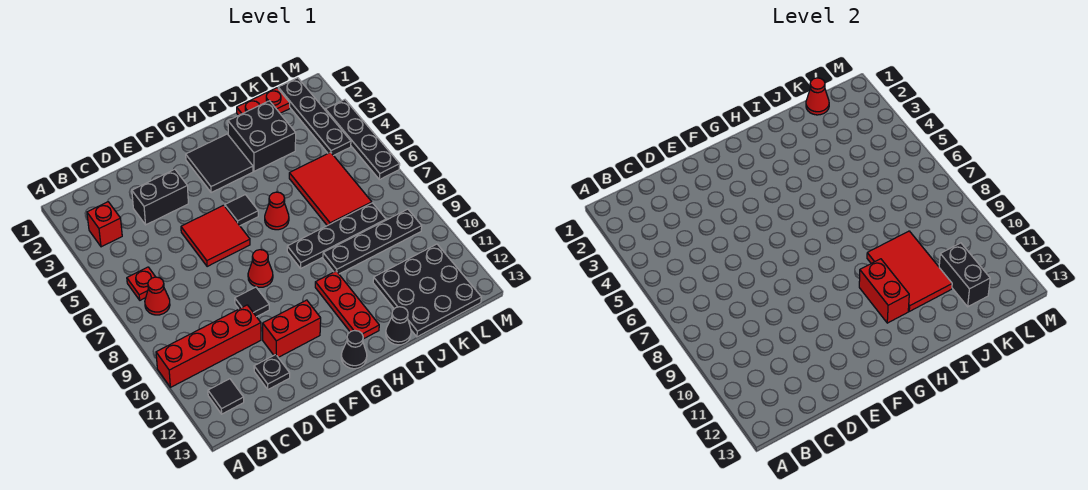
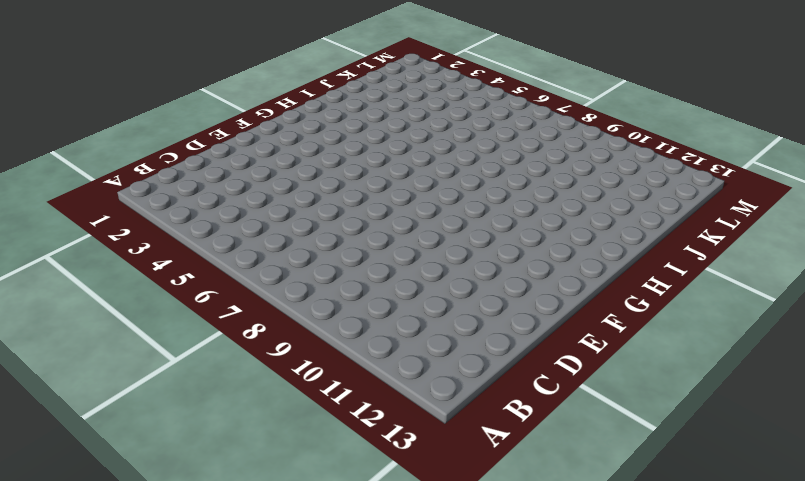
none -> red 1x4 brick [156,305,261,387]
none -> red 1x1 brick [87,202,122,247]
none -> red 1x1 plate [127,267,155,300]

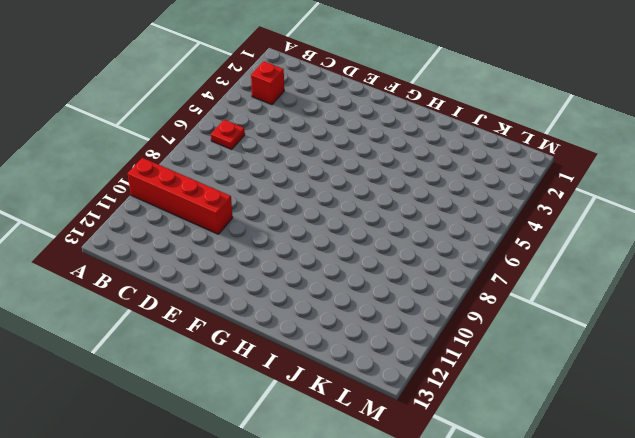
none -> red 1x1 cone [145,277,170,315]
none -> black 1x1 tile [208,379,244,414]
none -> black 1x2 brick [132,169,188,225]

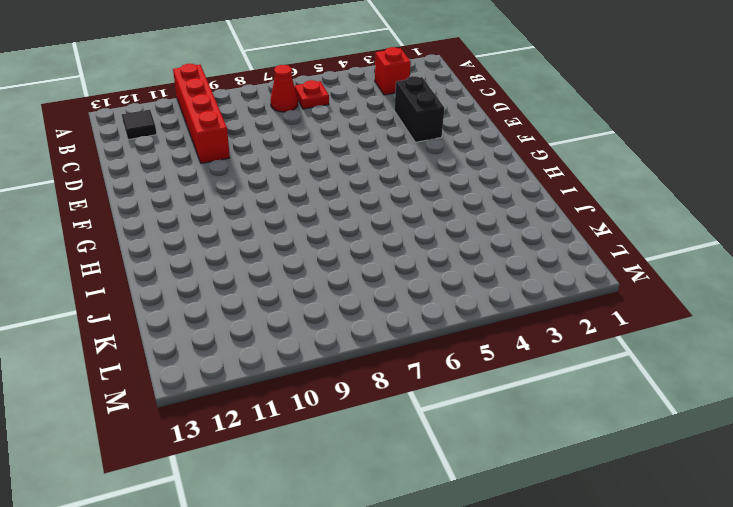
none -> black 1x1 plate [254,355,290,389]
none -> red 2x2 tile [181,205,250,267]
none -> black 1x1 tile [235,287,269,317]

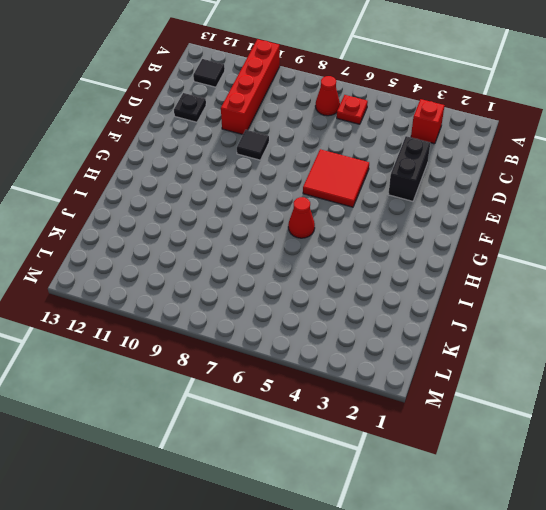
none -> red 1x2 brick [263,300,321,357]
none -> red 1x1 cone [248,250,273,287]
none -> black 2x2 tile [186,134,253,192]

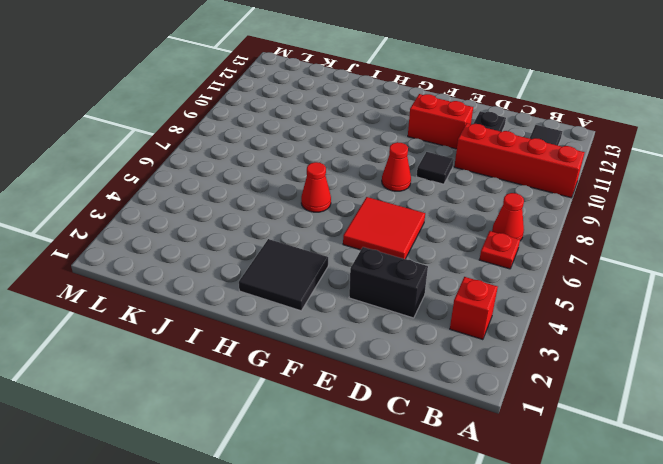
none -> black 1x1 tile [225,195,258,226]
none -> black 1x1 cone [341,330,367,369]
none -> black 1x4 plate [287,203,386,268]

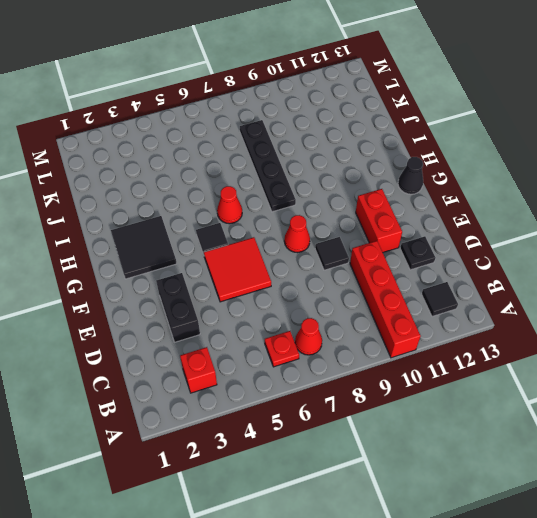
none -> red 1x3 plate [315,271,379,339]
none -> black 2x2 brick [228,101,296,171]
none -> black 1x4 plate [323,209,422,274]

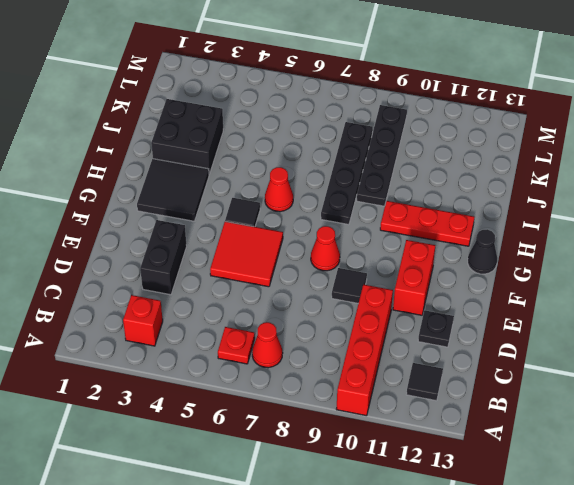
none -> black 1x1 cone [386,307,411,345]
none -> red 1x2 plate [237,88,290,115]
none -> red 2x3 tile [289,152,372,226]

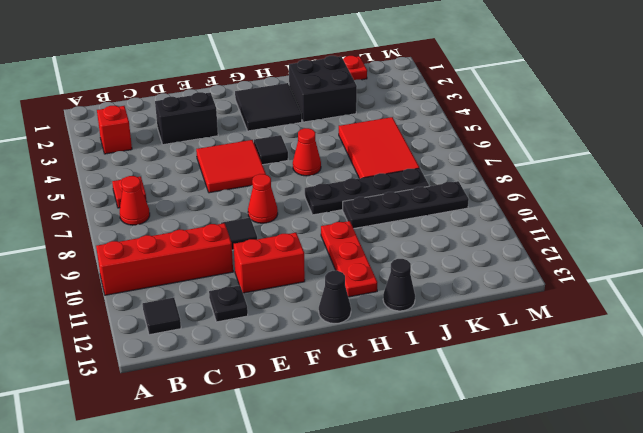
none -> black 3x3 plate [373,244,482,337]
none -> black 1x4 plate [278,78,351,155]
none -> black 1x4 plate [325,100,400,180]

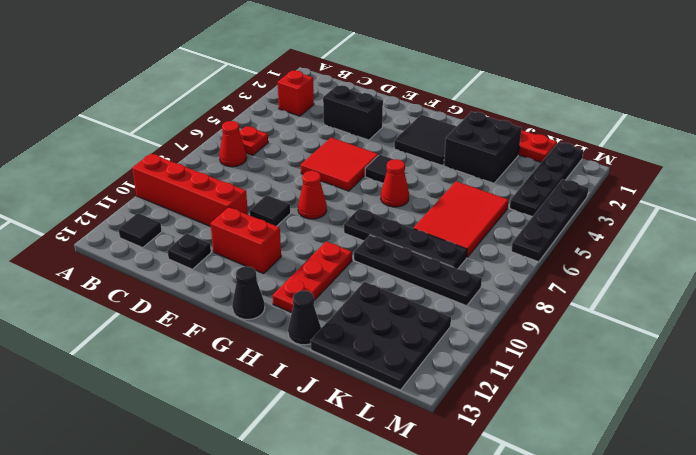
none -> red 1x2 brick [859,259,909,323]
none -> red 2x3 tile [867,231,952,311]
none -> red 1x1 cone [806,78,829,115]

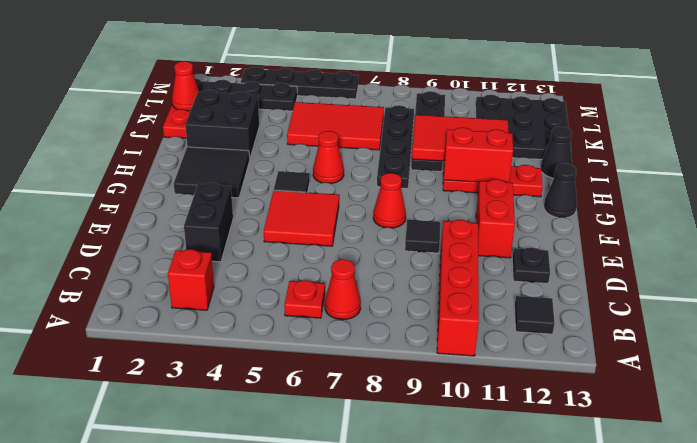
none -> black 1x2 brick [939,243,990,307]

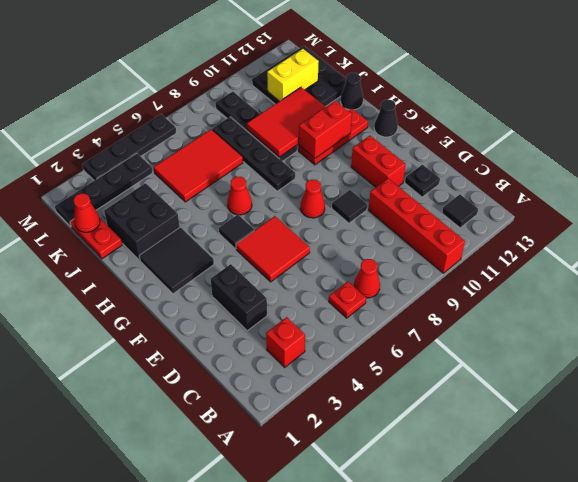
yellow 1x2 brick [267,49,319,101] -> black 1x2 brick [939,243,990,307]

